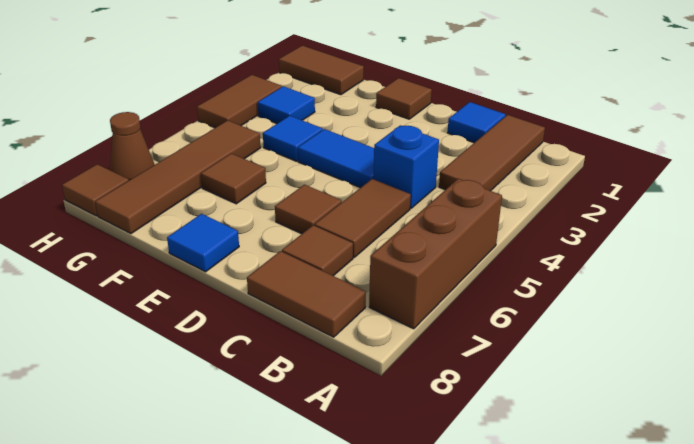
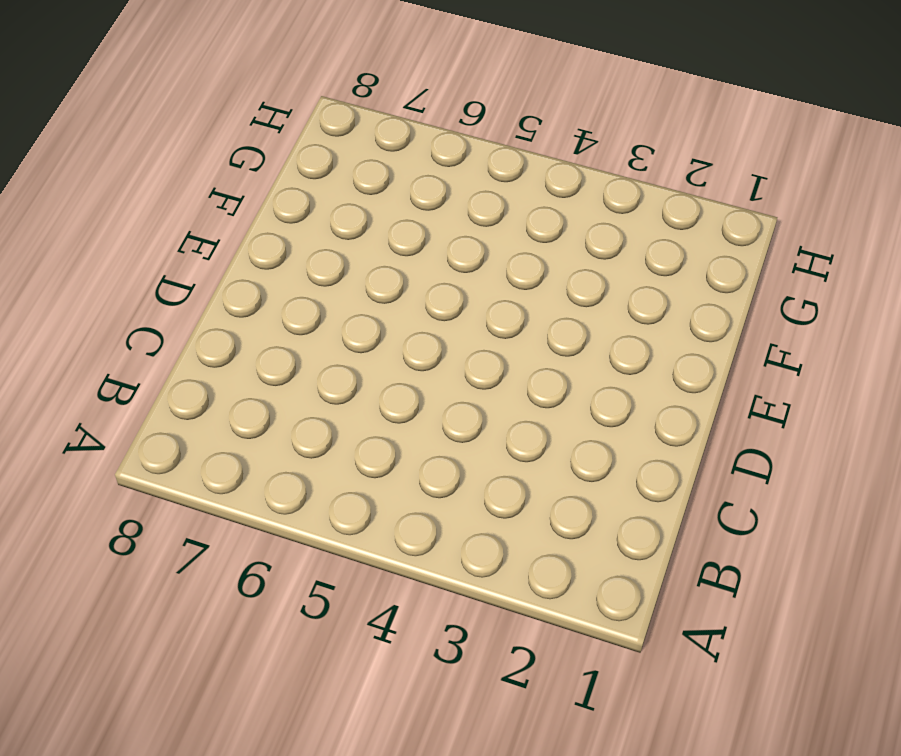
none -> brown 1x3 brick [369,179,502,329]
none -> brown 1x3 tile [439,115,545,191]
none -> brown 1x2 tile [247,251,366,337]

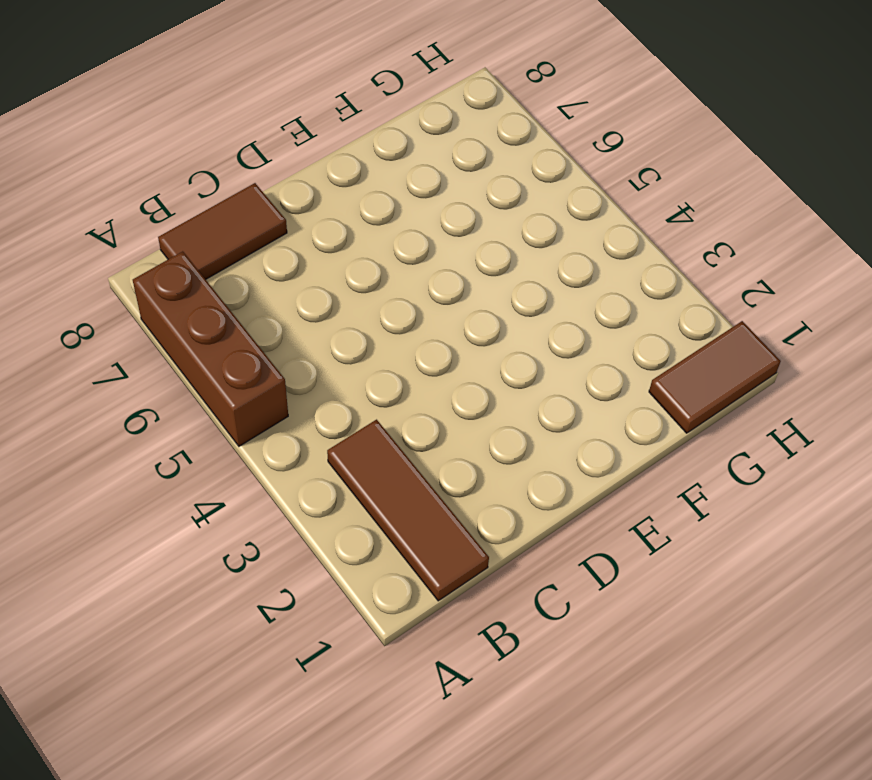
none -> blue 1x1 tile [448,102,506,143]
none -> blue 1x1 brick [373,125,439,208]
none -> brown 1x2 tile [315,179,411,257]

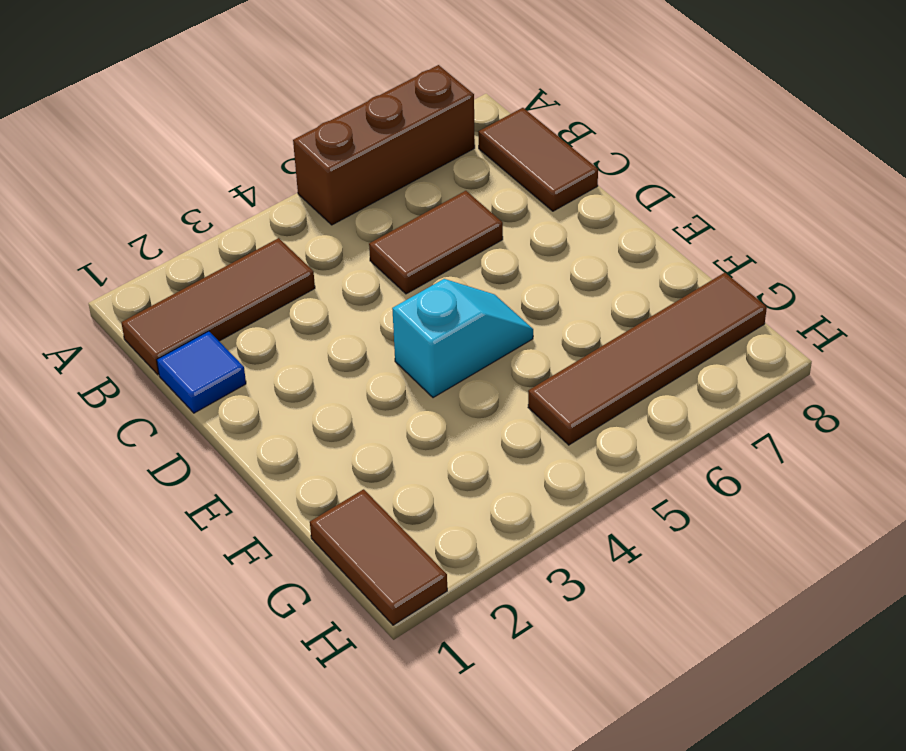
cyan 1x2 slope [392,279,533,398] -> blue 1x2 tile [298,129,374,188]
none -> blue 1x1 brick [373,125,439,208]
none -> brown 1x1 tile [282,225,353,276]
none -> brown 1x1 tile [275,185,342,234]

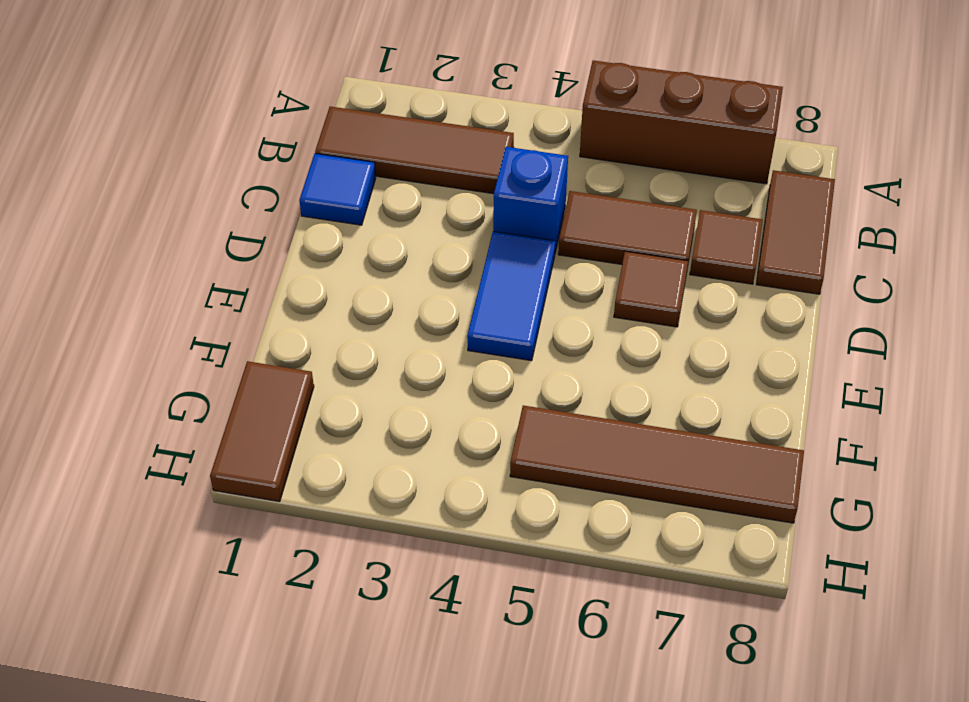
none -> brown 1x1 tile [376,78,432,119]
none -> blue 1x1 tile [167,214,239,272]
none -> blue 1x1 tile [263,116,323,161]

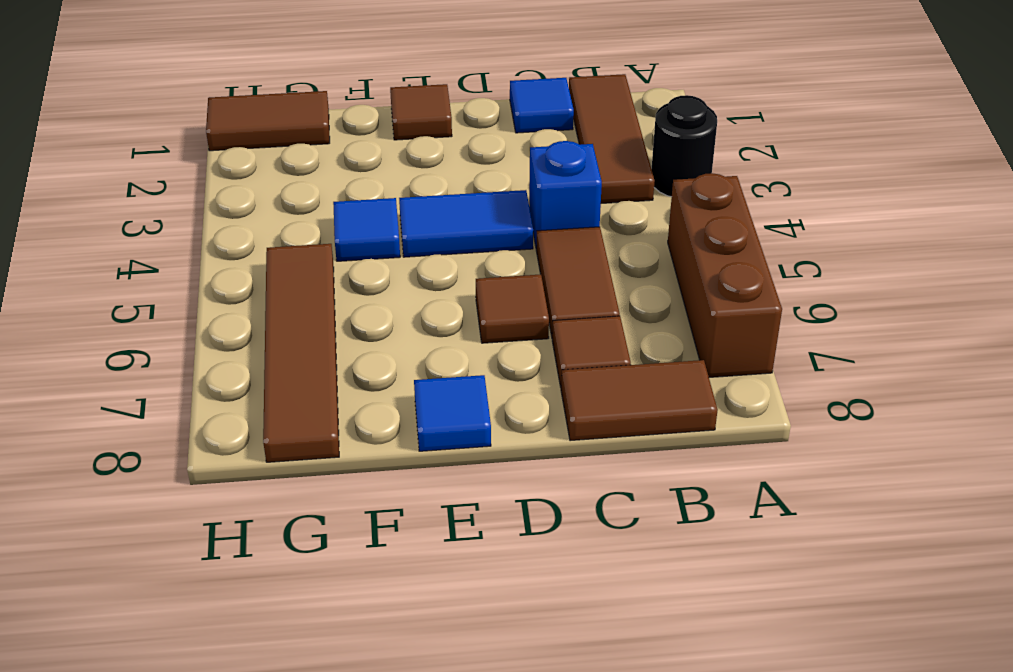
black 1x1 round brick [652,95,717,197] -> none
none -> brown 1x1 tile [201,154,266,204]
none -> blue 1x1 tile [258,86,315,123]
none -> brown 1x2 tile [197,75,282,128]

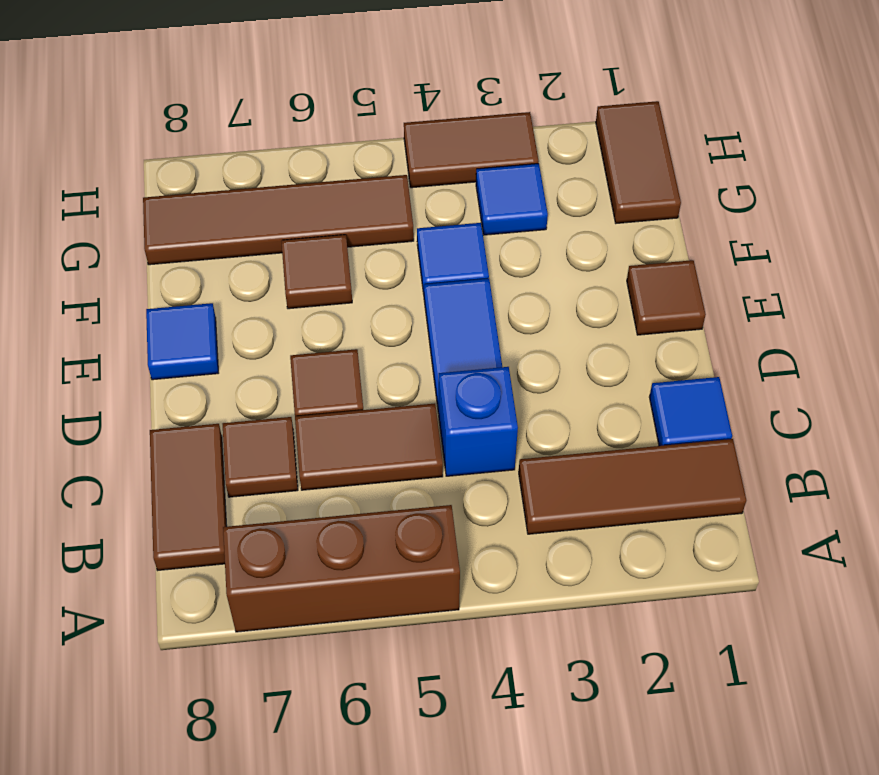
none -> brown 1x1 cone [110,112,155,180]
none -> brown 1x1 tile [62,164,129,216]

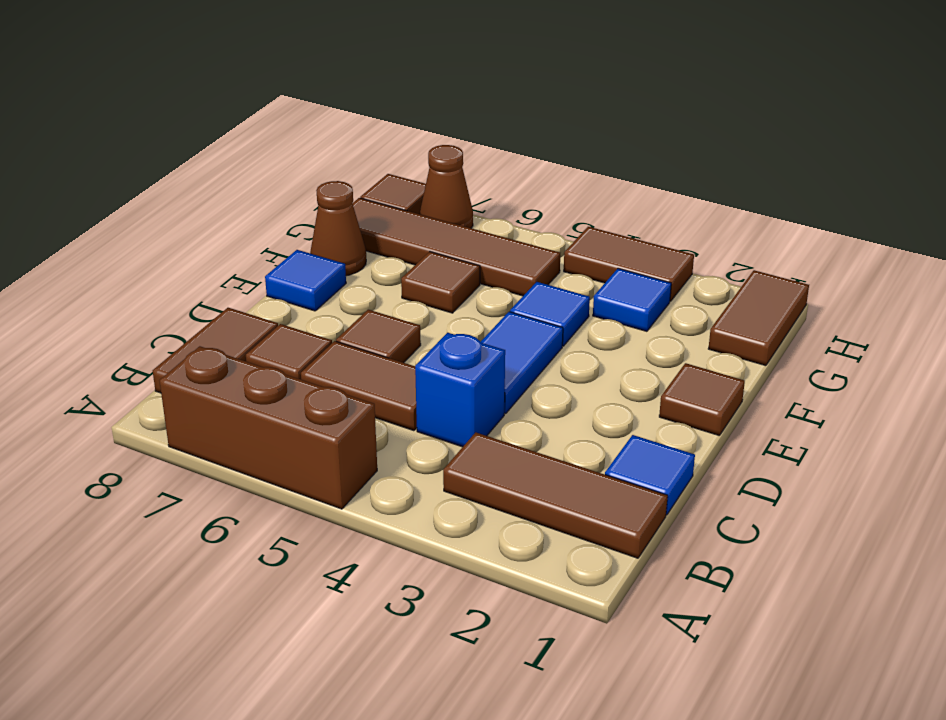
brown 1x1 cone [310,181,366,276] -> none

